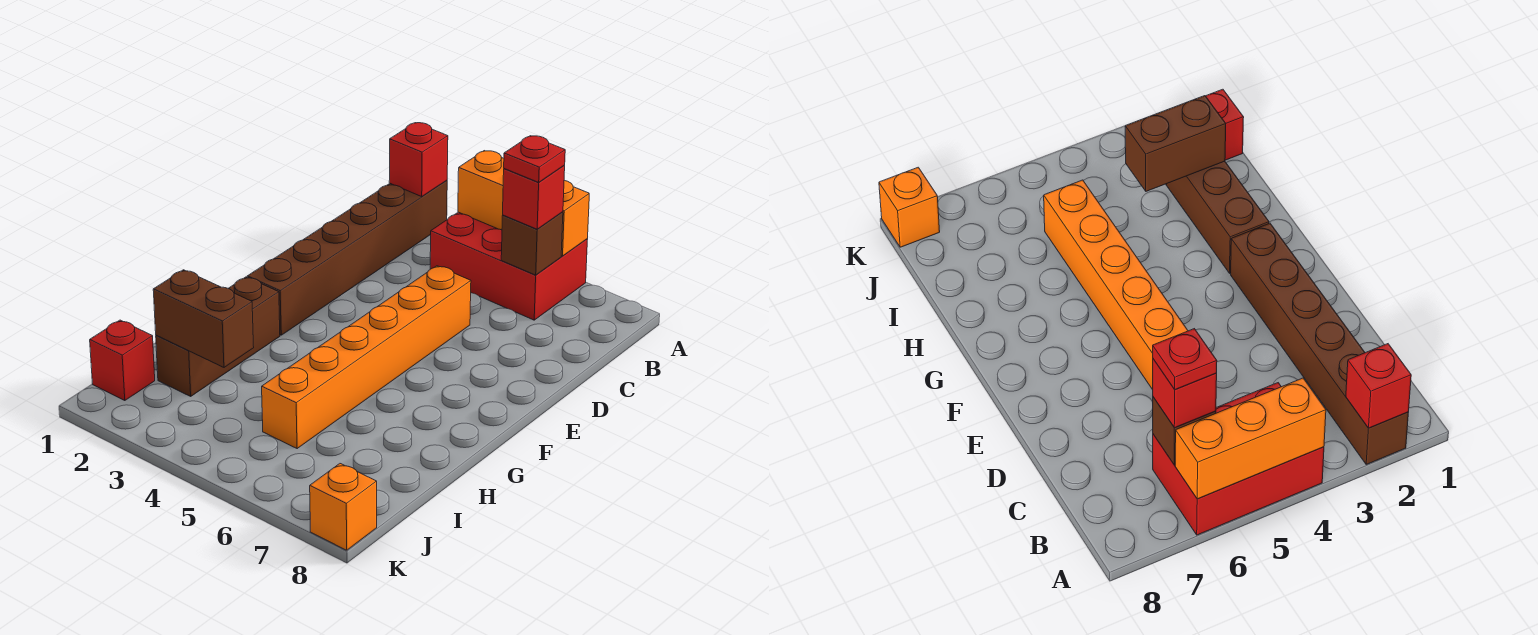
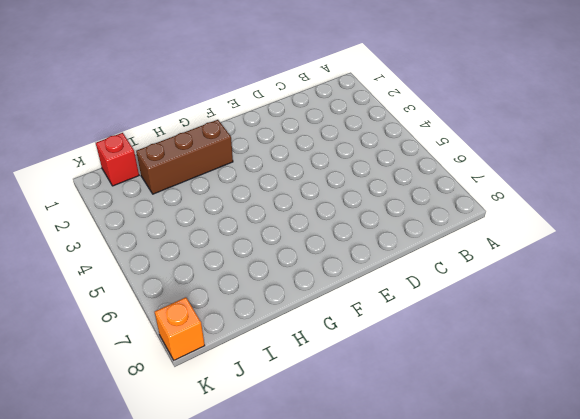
none -> brown 1x6 brick [248,180,447,335]
none -> red 2x3 brick [430,212,588,320]
none -> orange 1x6 brick [262,266,471,449]

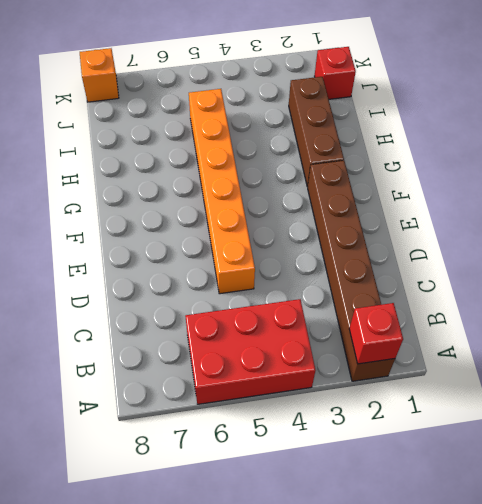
none -> orange 1x3 brick [458,151,589,256]
none -> brown 1x1 brick [501,212,563,275]
none -> brown 1x2 brick [153,270,254,367]

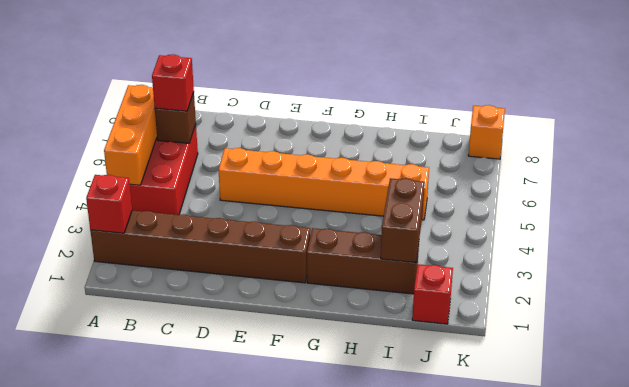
none -> red 1x1 plate [504,136,565,182]

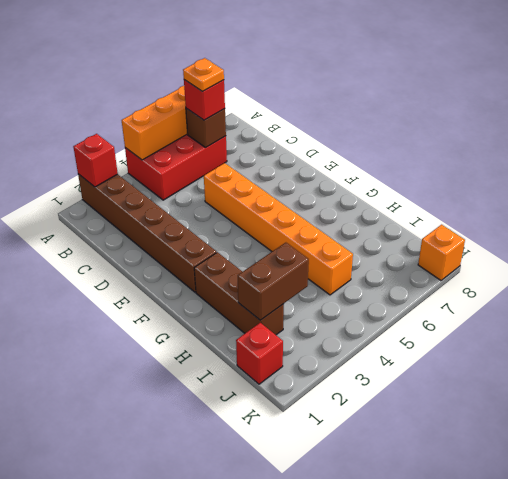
orange 1x1 plate [183,58,224,92] -> red 1x1 plate [504,136,565,182]

